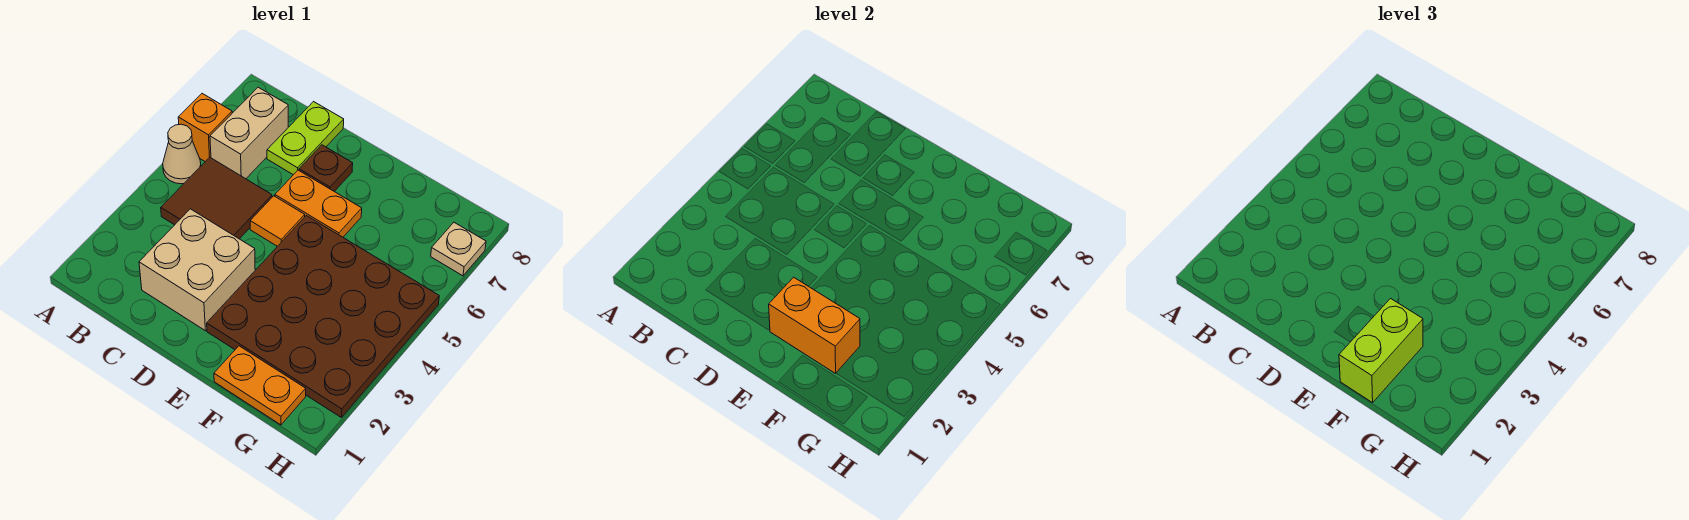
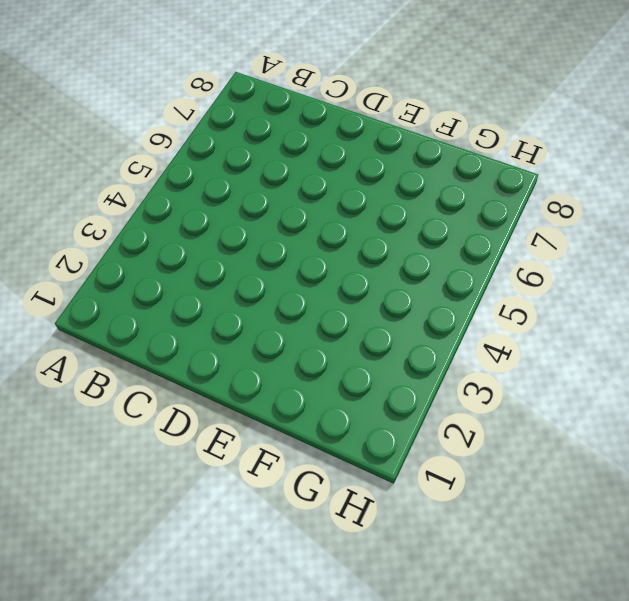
none -> tan 1x1 cone [163,124,201,184]
none -> orange 1x1 brick [178,94,232,162]
none -> brown 2x2 tile [161,157,272,239]

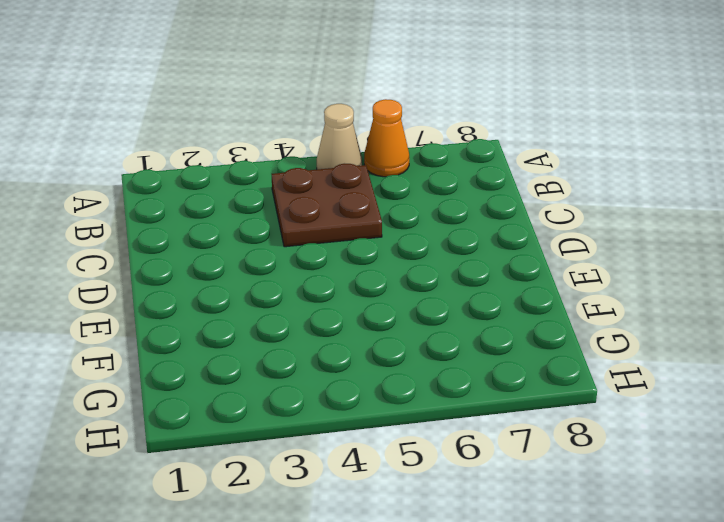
orange 1x1 cone [364,99,409,177] -> orange 1x1 brick [178,94,232,162]
brown 2x2 plate [272,164,382,247] -> brown 2x2 tile [161,157,272,239]
none -> tan 1x2 brick [210,87,288,179]
none -> tan 2x2 brick [139,209,255,331]
none -> lime 1x2 plate [267,102,344,175]

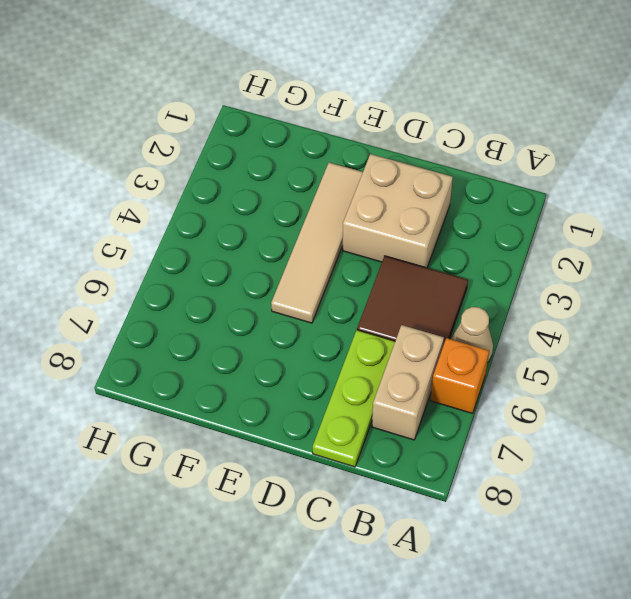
lime 1x3 plate [313,330,395,467] -> lime 1x2 plate [267,102,344,175]
tan 1x4 tile [271,163,363,323] -> brown 4x4 plate [207,215,439,418]
none -> orange 1x1 tile [250,196,305,246]
none -> orange 1x2 plate [275,170,362,237]
none -> brown 1x1 plate [299,145,353,191]

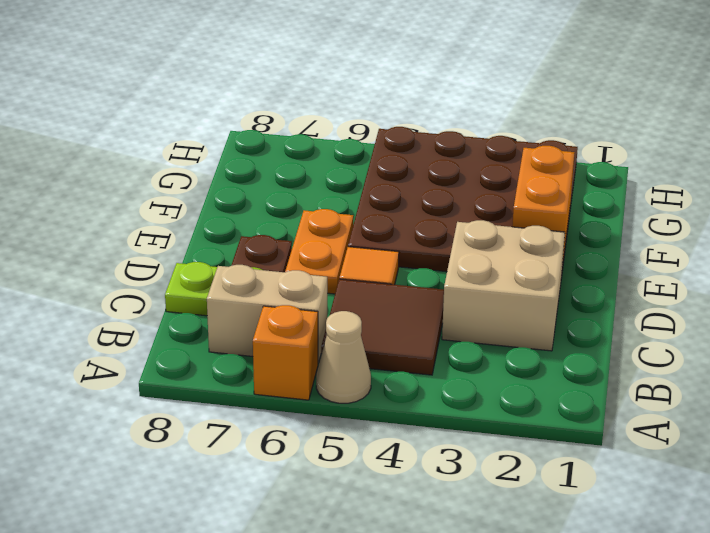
none -> orange 1x2 plate [214,346,306,425]
none -> tan 1x1 plate [431,222,486,276]
none -> lime 1x2 brick [1339,299,1423,403]

